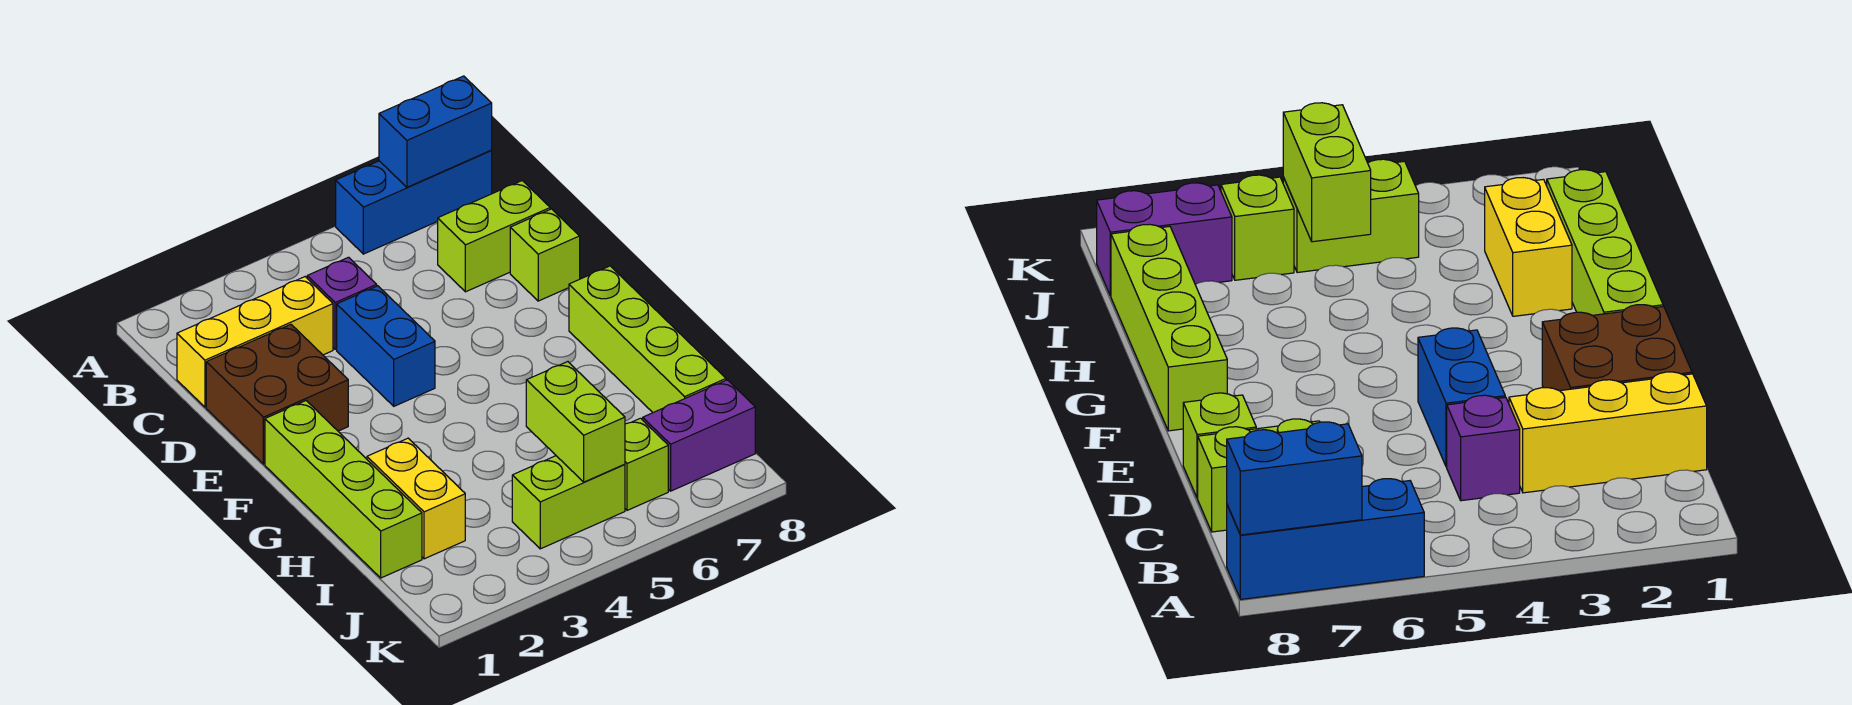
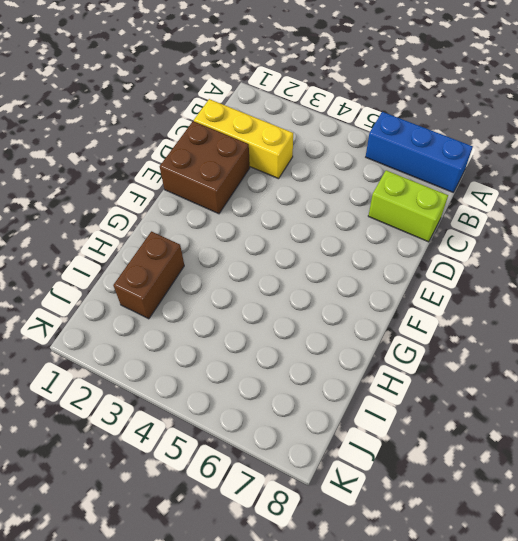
brown 1x2 brick [113,231,184,319] -> yellow 1x2 brick [367,438,465,559]
none -> purple 1x1 brick [307,257,377,349]
none -> blue 1x2 brick [337,286,435,406]
none -> lime 1x1 brick [510,209,580,301]

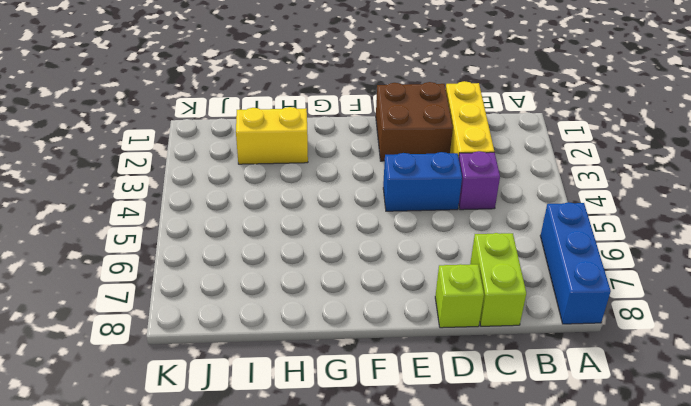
none -> lime 1x4 brick [265,401,422,578]
none -> lime 1x4 brick [569,266,726,412]
none -> lime 1x2 brick [512,456,625,549]

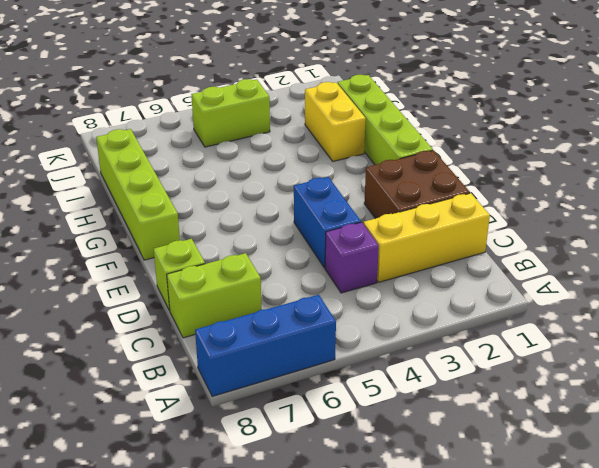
none -> lime 1x1 brick [625,418,668,510]
none -> purple 1x2 brick [643,380,755,491]
none -> blue 1x2 brick [379,76,492,187]

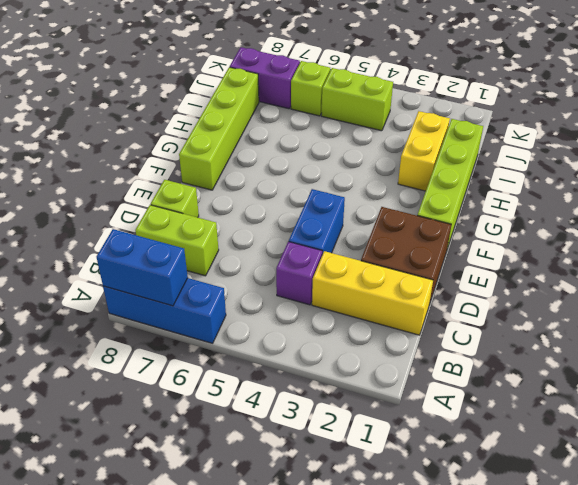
none -> lime 1x2 brick [526,362,625,482]

